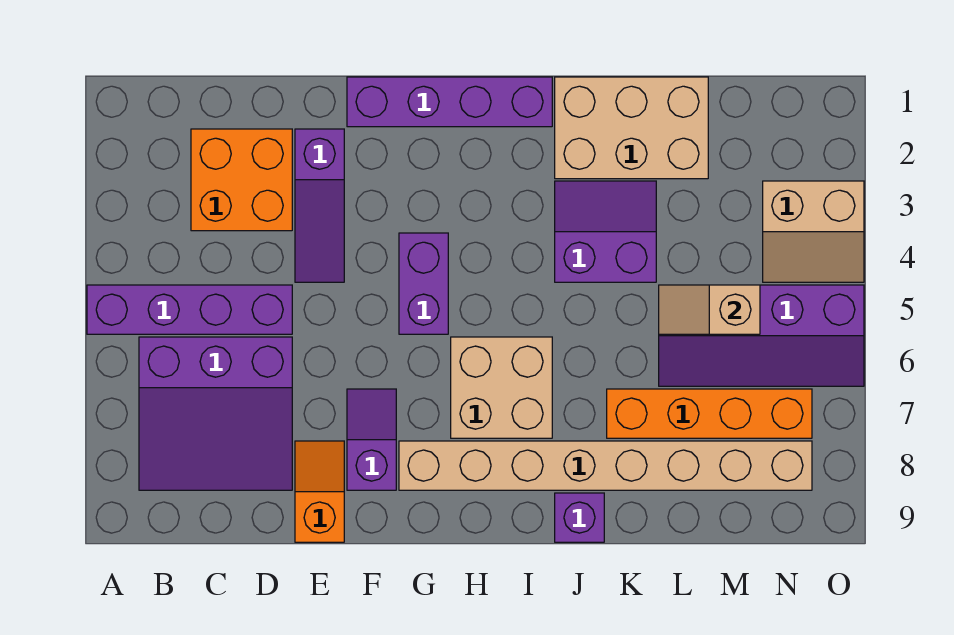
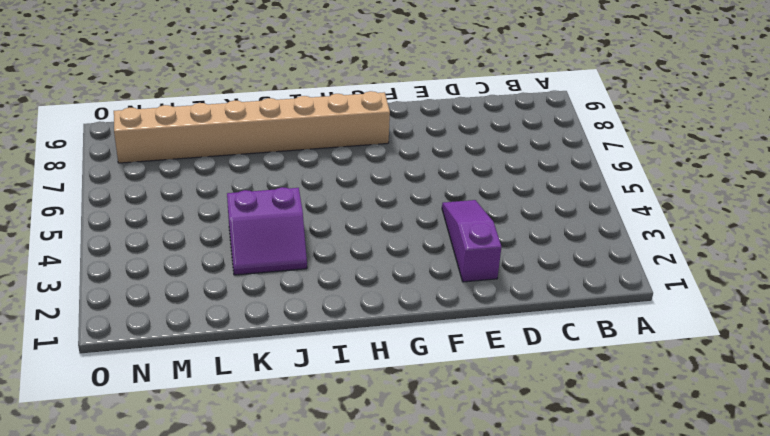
none -> purple 1x4 brick [87,285,292,334]
none -> purple 3x3 slope [139,337,292,490]
none -> orange 2x2 brick [191,129,292,231]

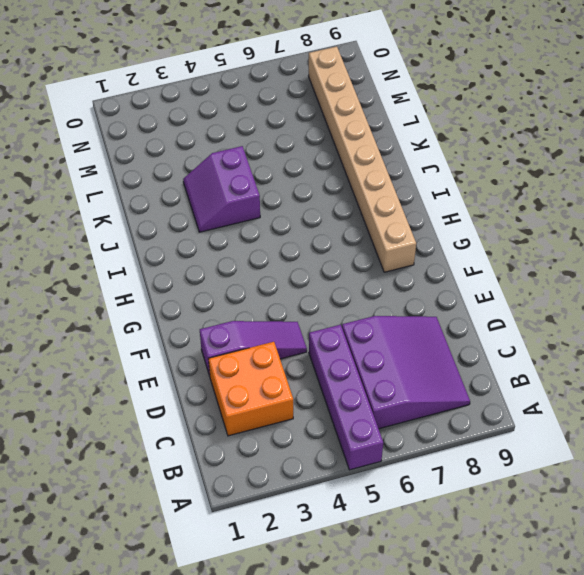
none -> orange 1x2 slope [295,441,344,542]
none -> purple 1x4 brick [347,77,552,127]
none -> purple 1x2 slope [347,389,396,490]

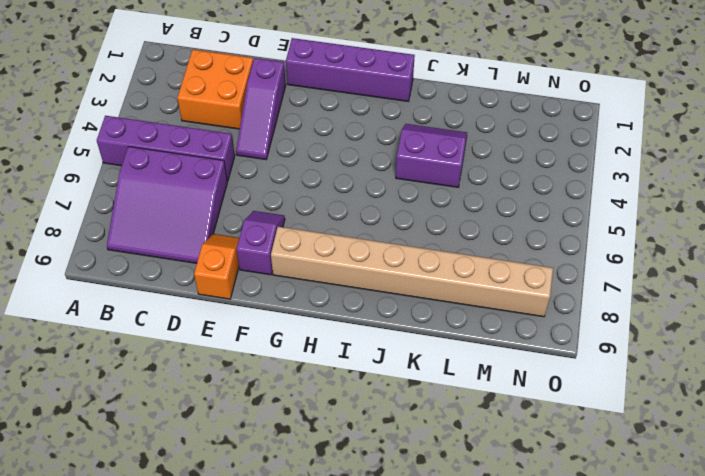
none -> purple 1x2 brick [399,233,448,334]
none -> tan 2x2 brick [451,337,552,438]
none -> tan 2x3 brick [555,77,708,179]

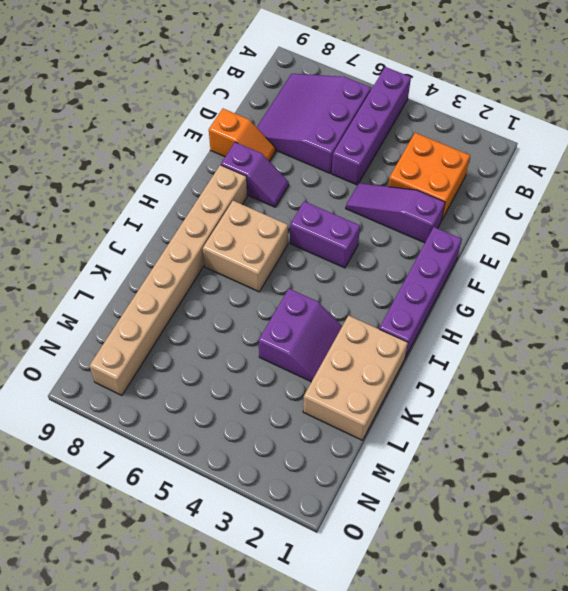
none -> purple 1x1 brick [555,493,604,542]
none -> orange 1x4 brick [607,389,812,438]
none -> purple 2x4 slope [659,285,864,386]

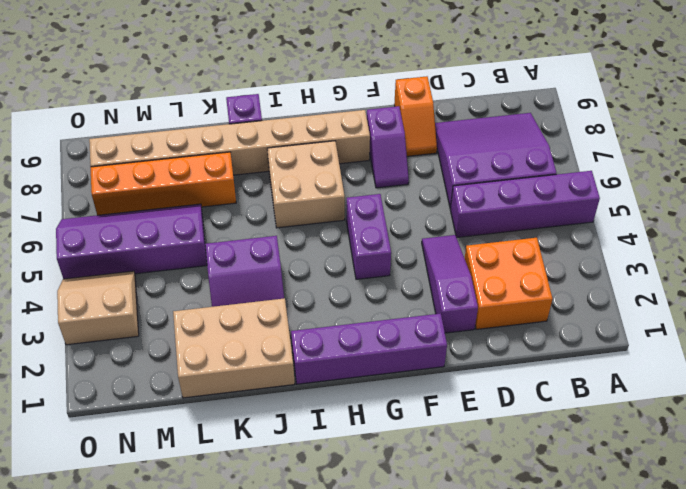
none -> tan 1x2 slope [659,285,760,334]

